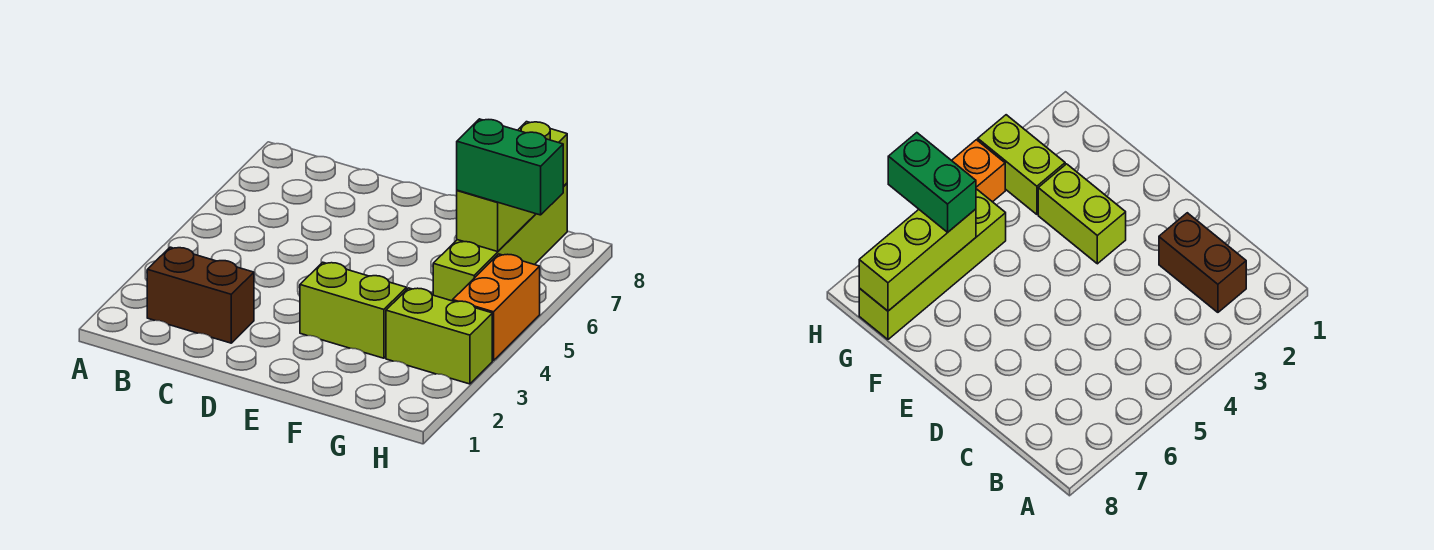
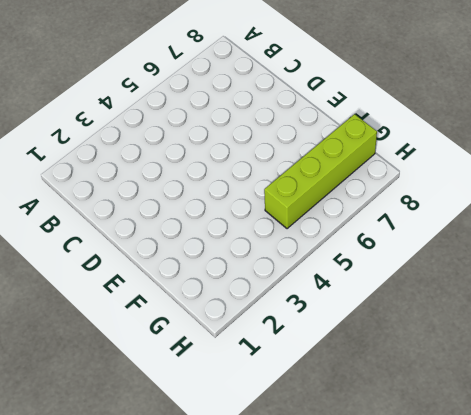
none -> brown 1x2 brick [147,247,254,343]
none -> lime 1x2 brick [300,262,406,358]

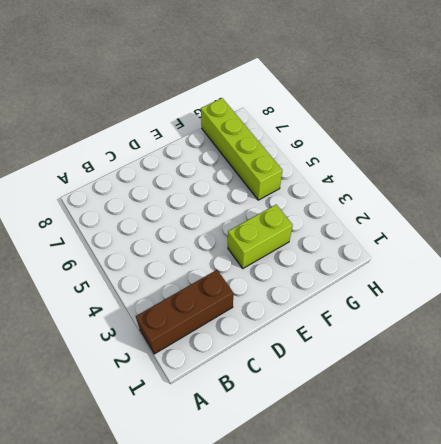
brown 1x3 brick [136,270,233,354] -> brown 1x2 brick [147,247,254,343]
none -> lime 1x2 brick [386,288,492,384]
none -> orange 1x2 brick [453,254,540,361]

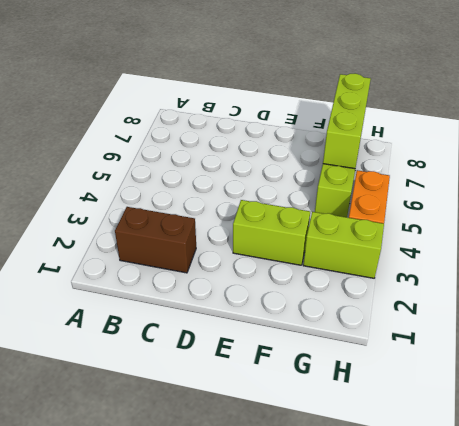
none -> green 1x2 brick [457,119,563,215]

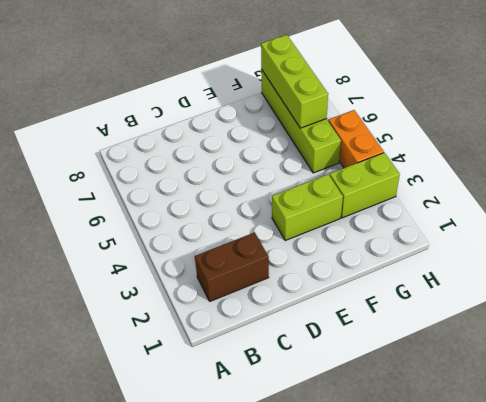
none -> green 1x2 brick [457,119,563,215]

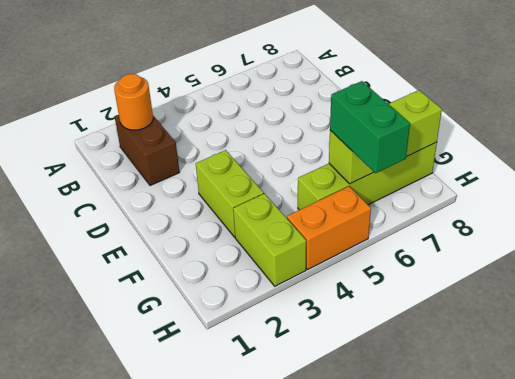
orange 1x1 round brick [114,74,153,130] -> none

